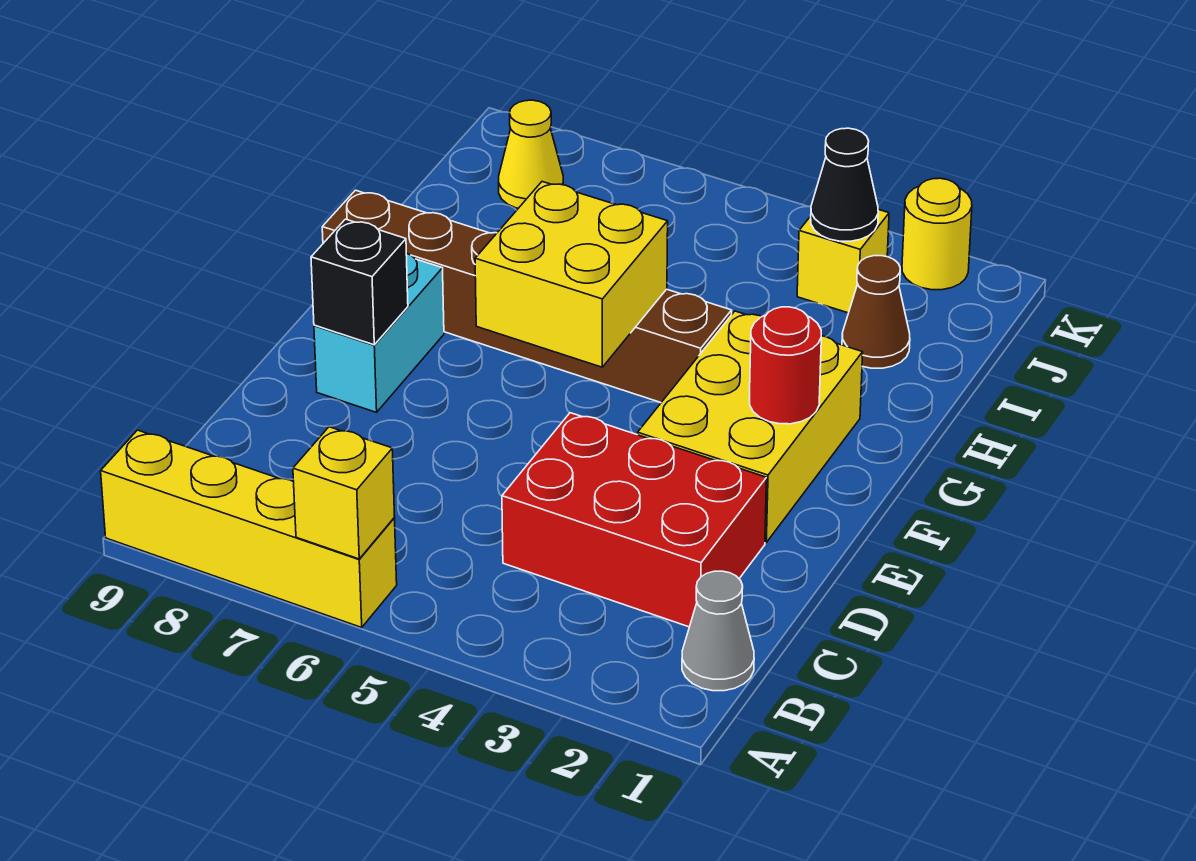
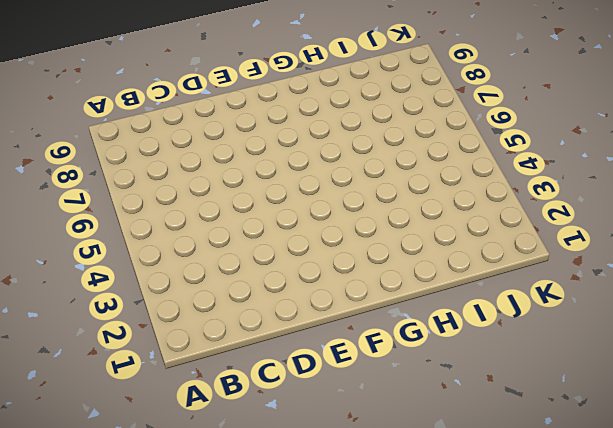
none -> yellow 1x4 brick [101,430,397,627]
none -> grey 1x1 cone [682,571,754,691]
none -> red 2x3 brick [502,413,767,627]

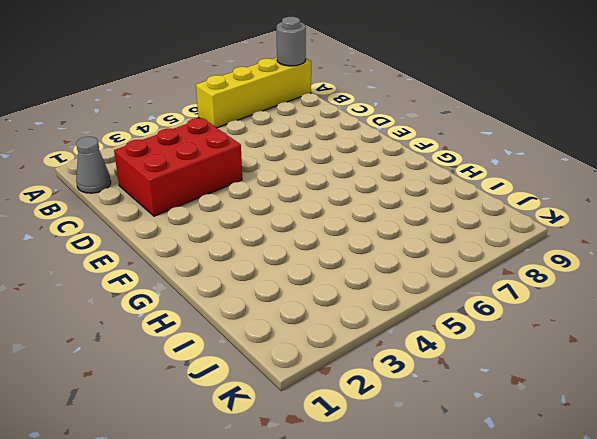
grey 1x1 round brick [277,17,306,66] -> none
none -> yellow 2x3 brick [638,311,863,542]
none -> cyan 1x2 brick [314,253,444,412]
none -> brown 1x6 brick [322,190,732,402]

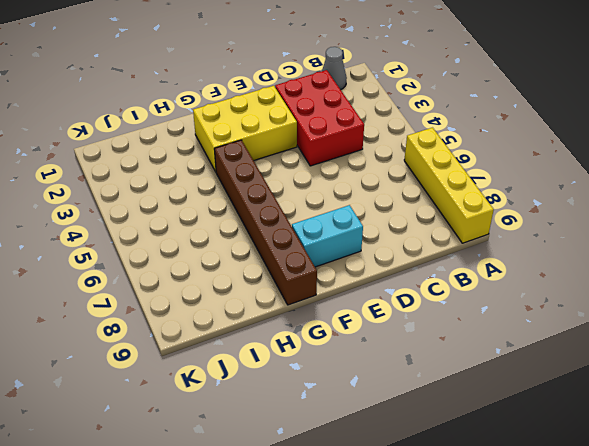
none -> brown 1x1 cone [842,256,910,368]
none -> yellow 1x1 brick [797,209,889,313]
none -> yellow 1x1 cone [499,100,563,208]

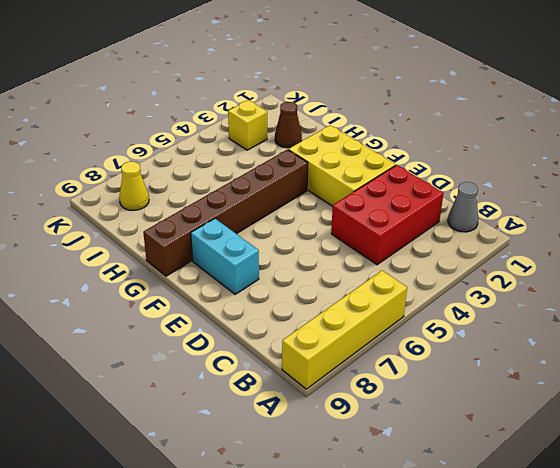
none -> yellow 1x1 round brick [902,178,972,290]
none -> yellow 1x1 brick [293,427,395,559]
none -> black 1x1 brick [311,219,408,345]

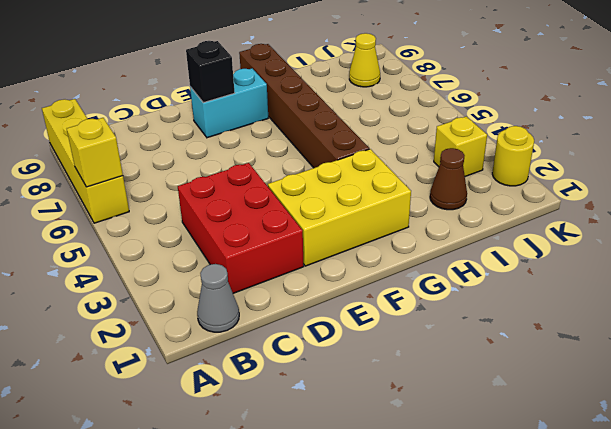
none -> red 1x1 round brick [749,307,821,424]
none -> yellow 2x2 brick [475,182,668,367]
none -> black 1x1 cone [811,128,878,241]

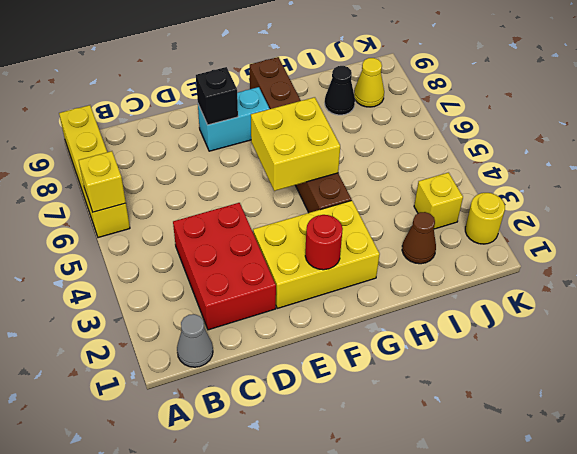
black 1x1 cone [325,66,355,115] -> black 1x1 cone moved to [811,128,878,241]

